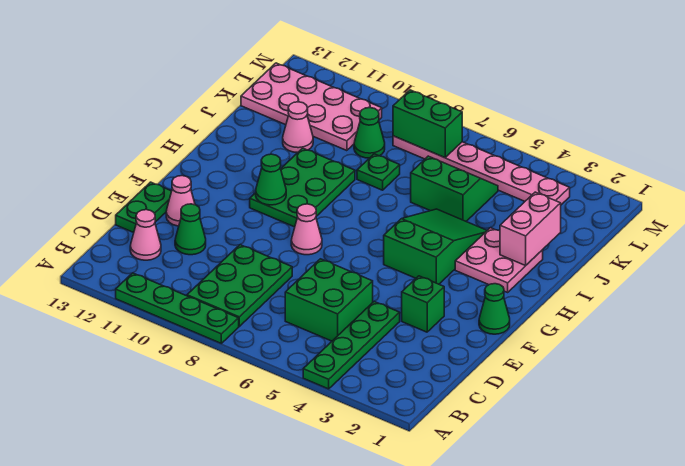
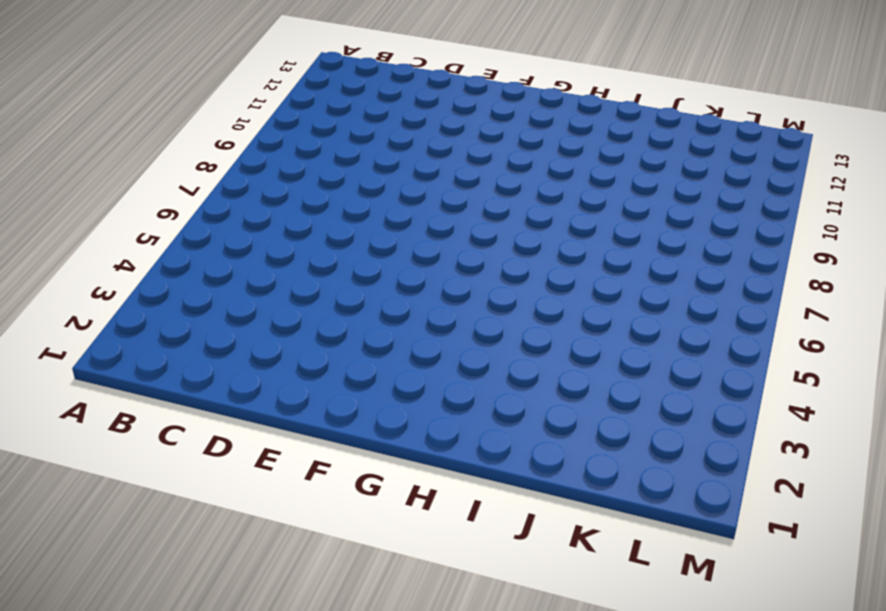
none -> green 1x4 plate [303,302,400,389]
none -> green 1x4 plate [116,273,239,343]
none -> green 2x3 plate [187,245,292,326]

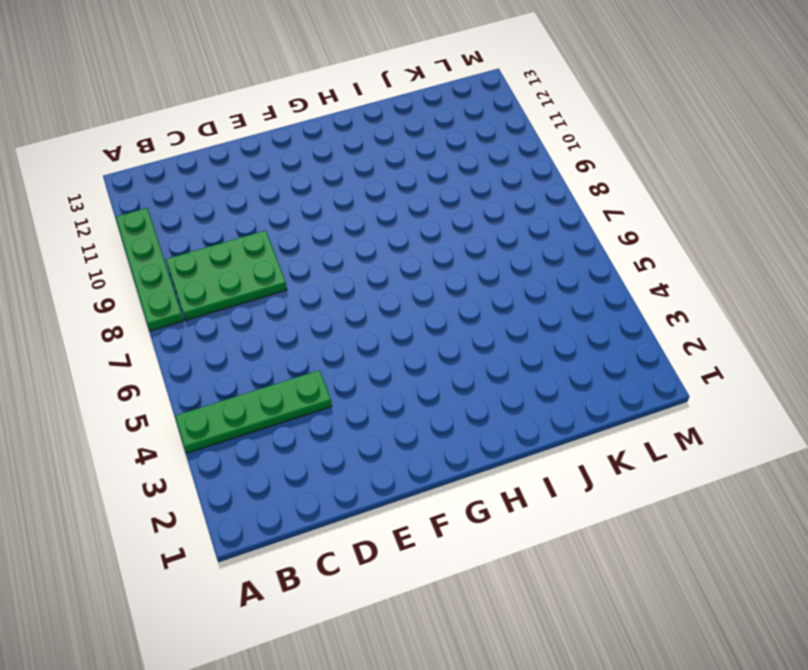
none -> green 2x2 brick [285,259,373,341]
none -> pink 1x1 cone [130,210,161,260]
none -> green 1x1 cone [175,204,206,255]

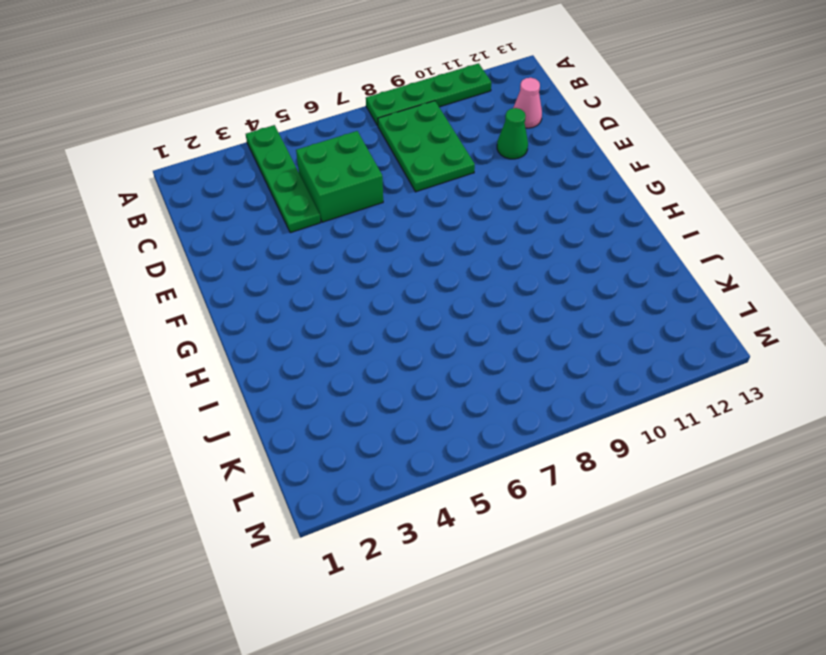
none -> green 1x2 plate [116,182,172,233]
none -> green 1x1 brick [402,276,444,332]
none -> pink 1x1 cone [166,176,195,226]

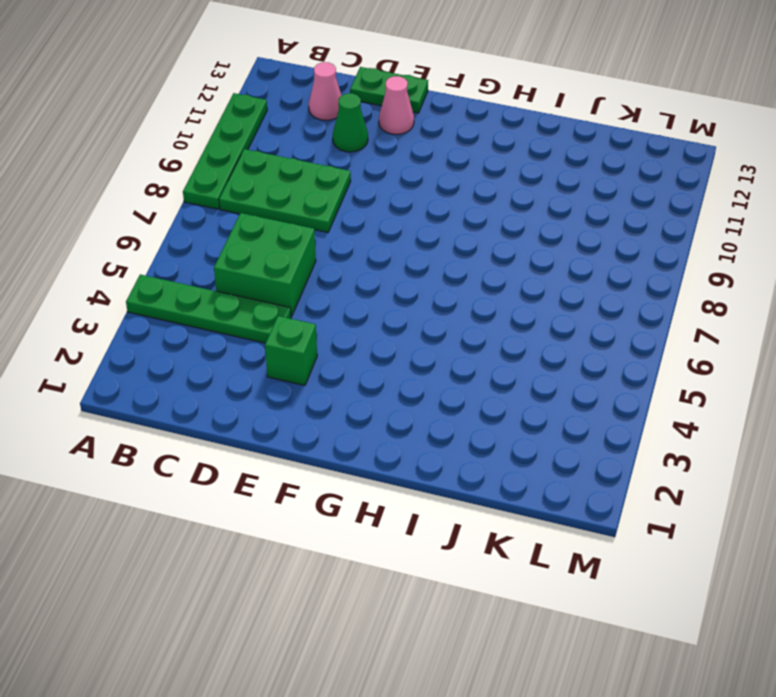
none -> green 1x1 cone [479,284,510,334]
none -> pink 1x1 cone [291,204,322,255]
none -> green 2x3 slope [384,209,487,284]

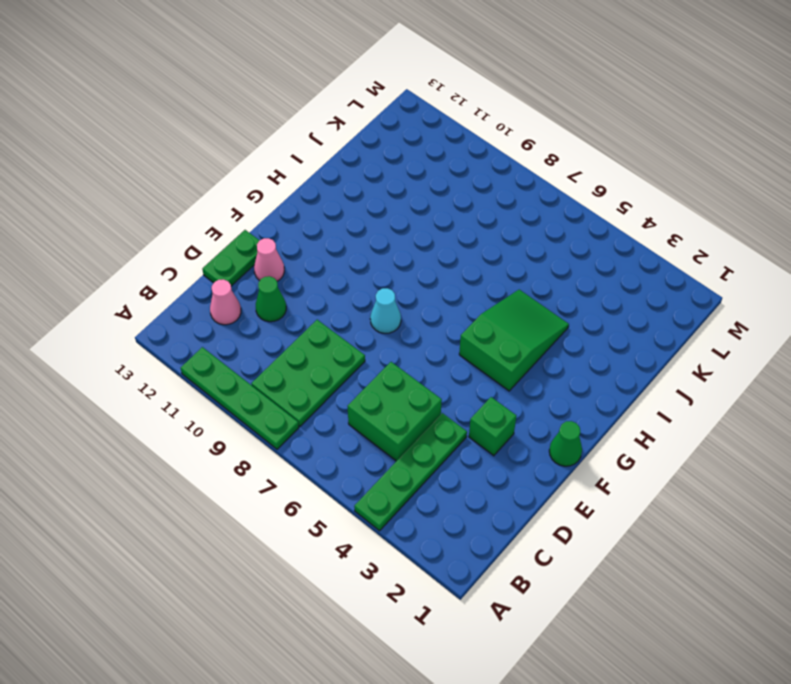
cyan 1x1 cone [370,288,401,333] -> pink 1x1 cone [291,204,322,255]
none -> green 2x3 plate [250,148,355,227]
none -> pink 2x2 plate [455,228,543,292]
none -> green 2x2 slope [411,156,498,221]

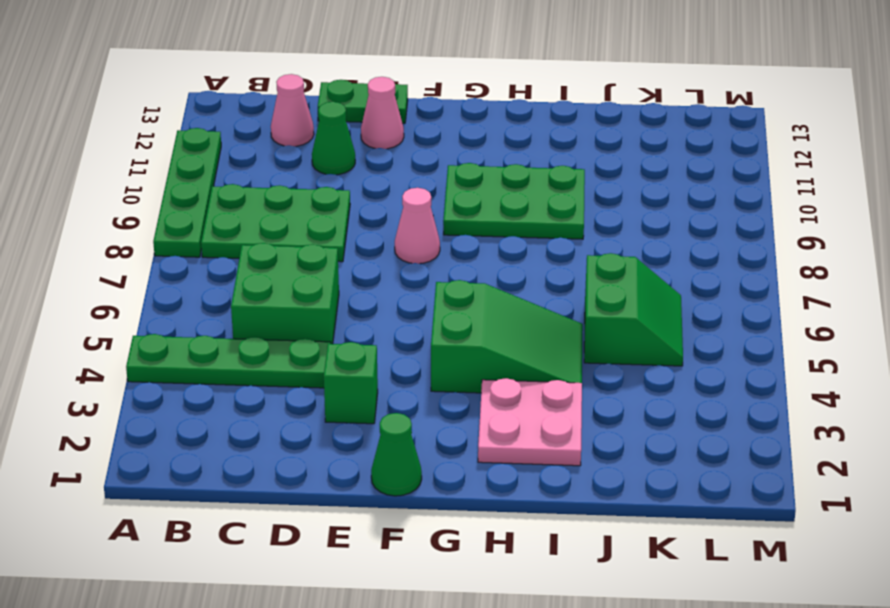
none -> green 1x1 plate [357,154,400,190]
none -> pink 1x1 cone [283,102,313,152]
none -> green 1x1 cone [354,108,385,158]

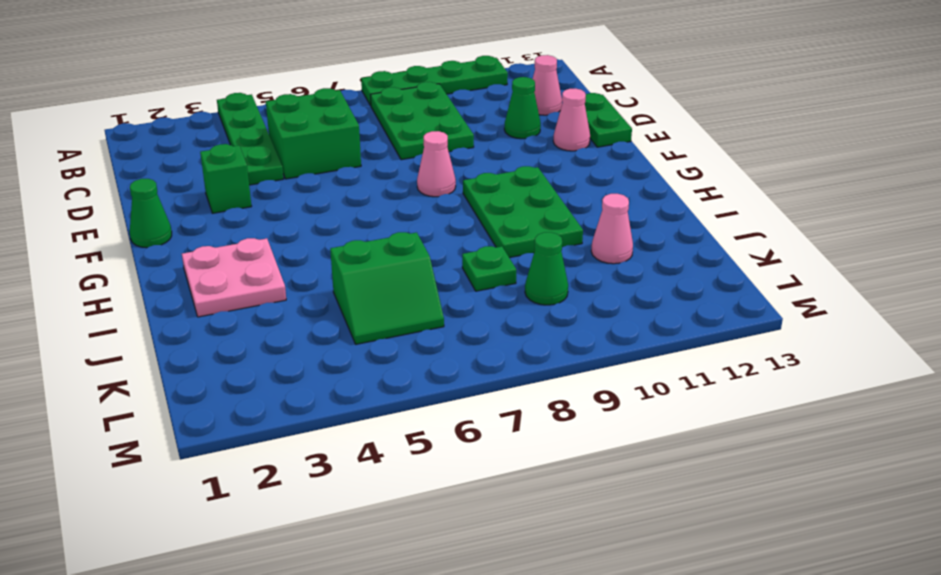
none -> green 2x3 slope [384,209,487,284]
none -> pink 2x4 plate [241,63,382,151]
none -> pink 1x6 plate [393,136,570,205]

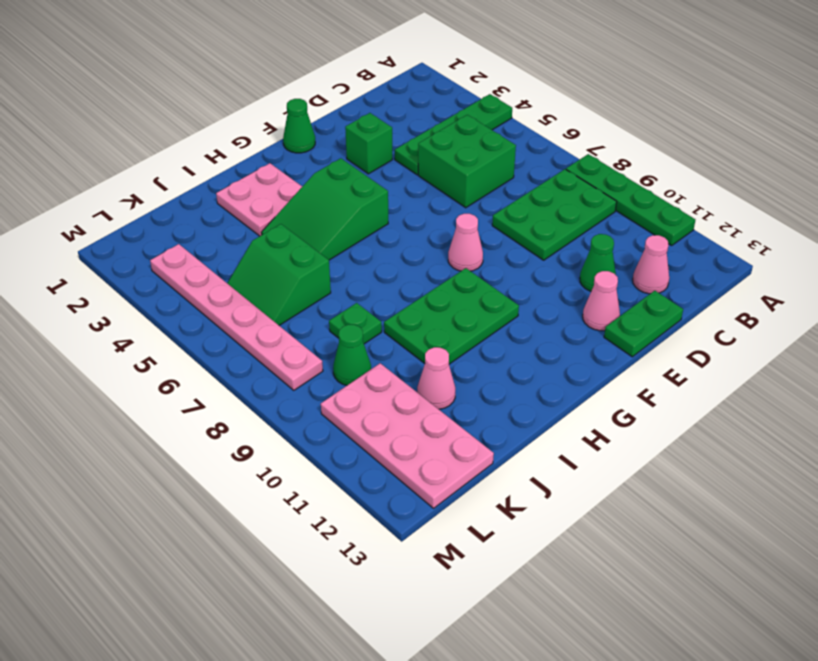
none -> green 1x1 cone [256,154,286,205]
none -> pink 1x2 brick [500,192,561,266]
none -> green 1x2 brick [393,90,462,158]

